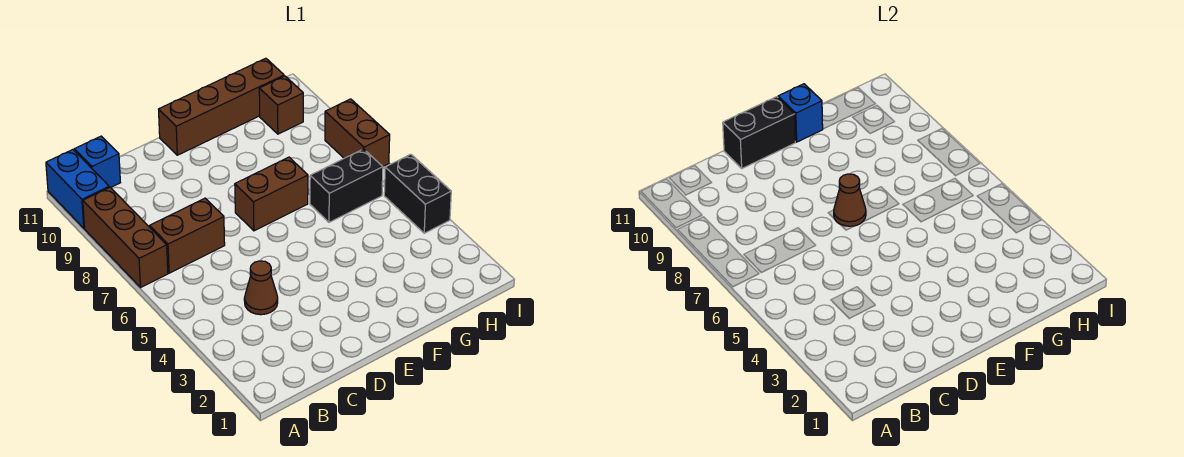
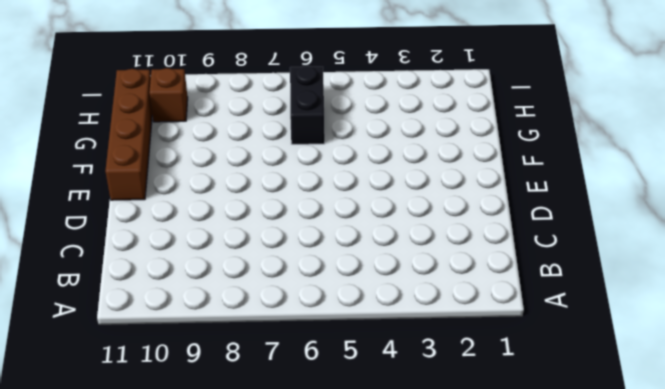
none -> brown 1x3 brick [83,187,168,288]
none -> blue 1x2 brick [46,150,109,228]
none -> brown 1x2 brick [150,198,225,273]

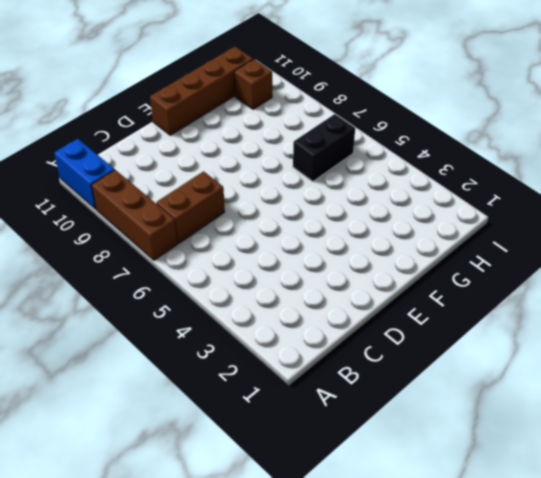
none -> blue 1x1 brick [74,136,120,188]
none -> brown 1x1 cone [244,261,278,315]
none -> brown 1x2 brick [235,157,308,231]

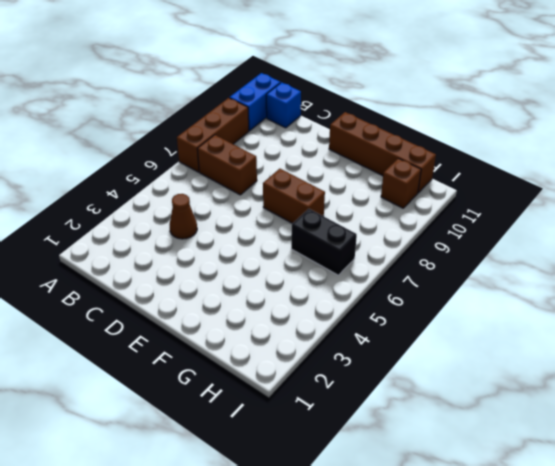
none -> black 1x2 brick [384,154,451,233]
none -> brown 1x2 brick [325,99,390,166]
none -> black 1x2 brick [723,97,795,168]

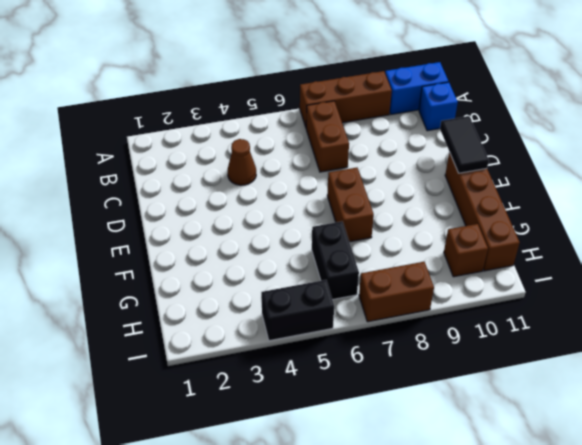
black 1x2 tile [440,116,489,173] -> black 1x2 brick [723,97,795,168]
none -> brown 1x1 cone [834,174,866,226]
none -> blue 1x1 brick [778,84,823,142]

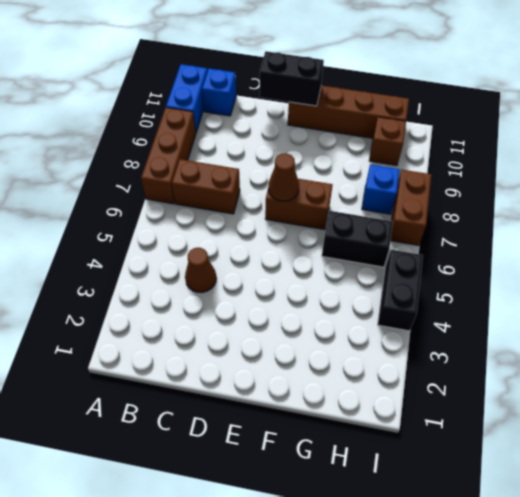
blue 1x1 brick [362,164,400,214] -> blue 1x1 brick moved to [778,84,823,142]

